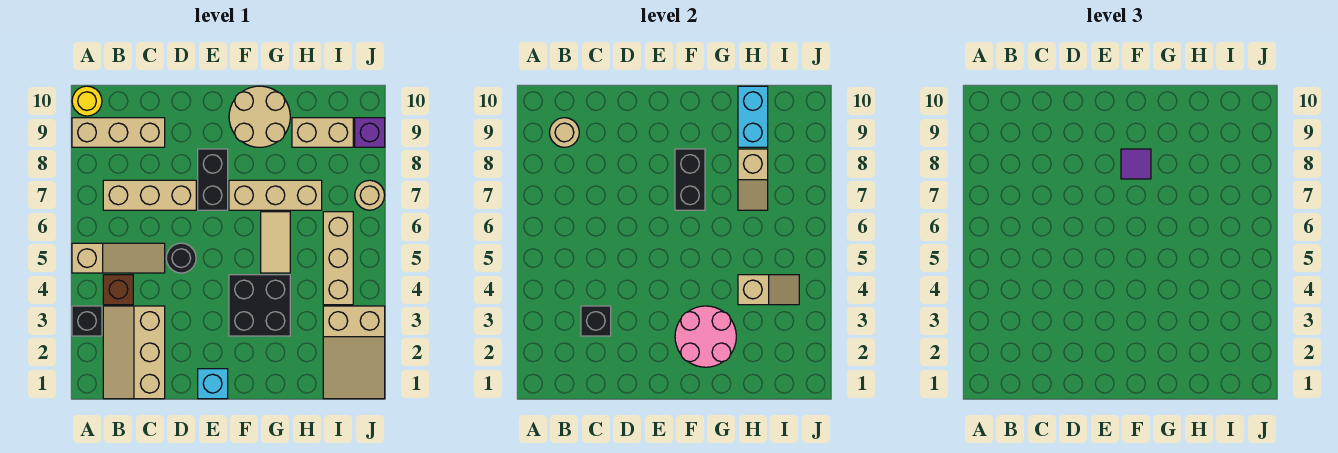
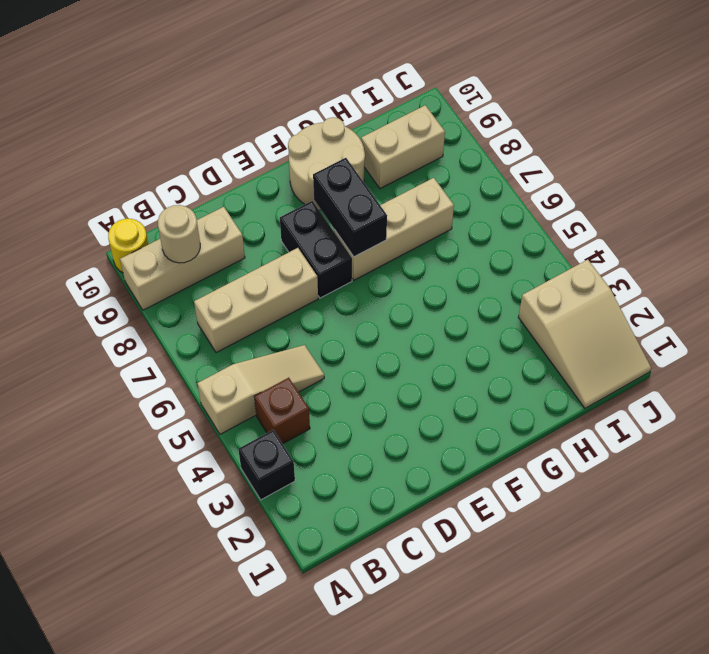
none -> tan 2x3 slope [103,306,165,399]
none -> black 1x1 round brick [166,243,196,273]
none -> cyan 1x1 brick [198,369,228,399]

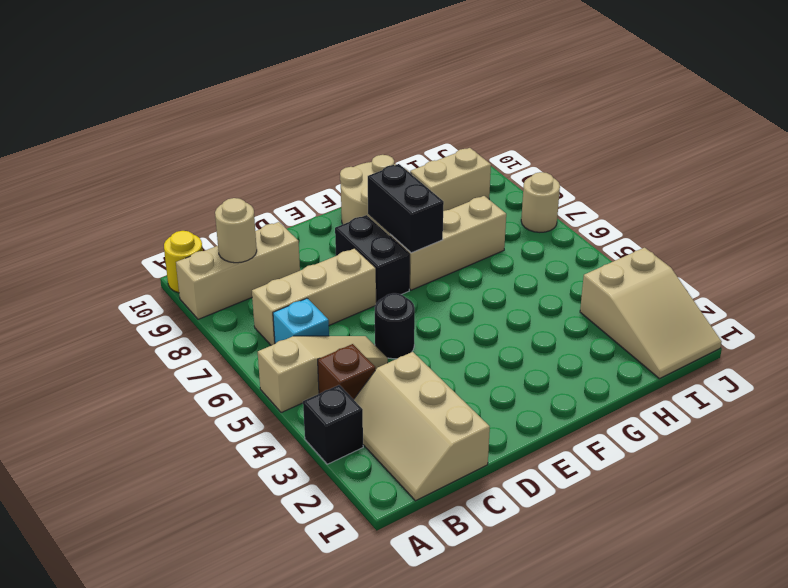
cyan 1x1 brick [273,298,329,343] -> cyan 1x1 brick moved to [198,369,228,399]
none -> black 2x2 brick [229,275,290,336]
none -> tan 1x2 tile [261,212,290,273]
none -> tan 1x3 brick [323,212,353,305]

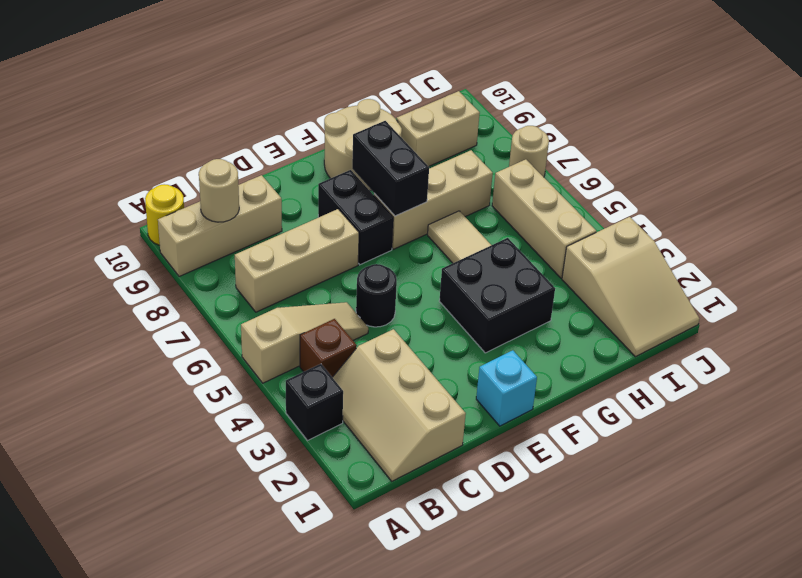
none -> purple 1x1 brick [355,118,385,147]
none -> black 1x1 brick [581,306,611,336]
none -> pink 2x2 round brick [675,306,736,367]

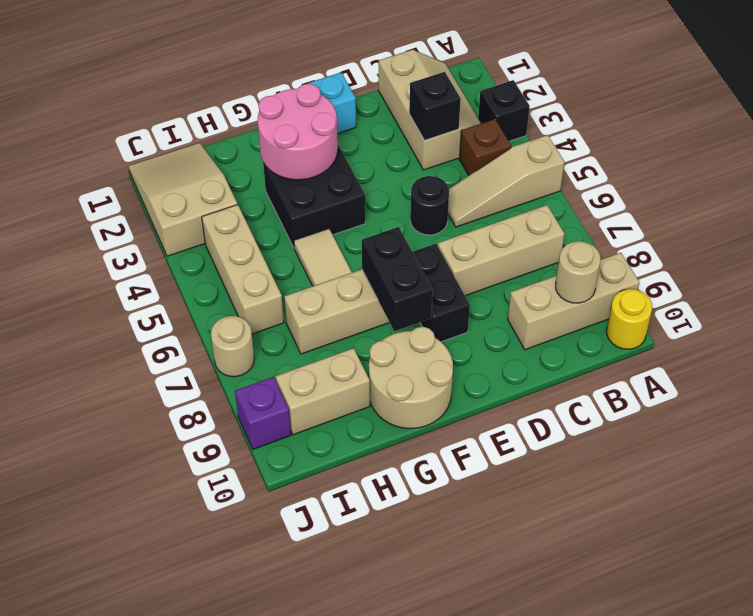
none -> tan 1x2 slope [738,275,799,305]
none -> tan 1x2 slope [738,149,768,210]
none -> cyan 1x2 brick [738,86,768,147]

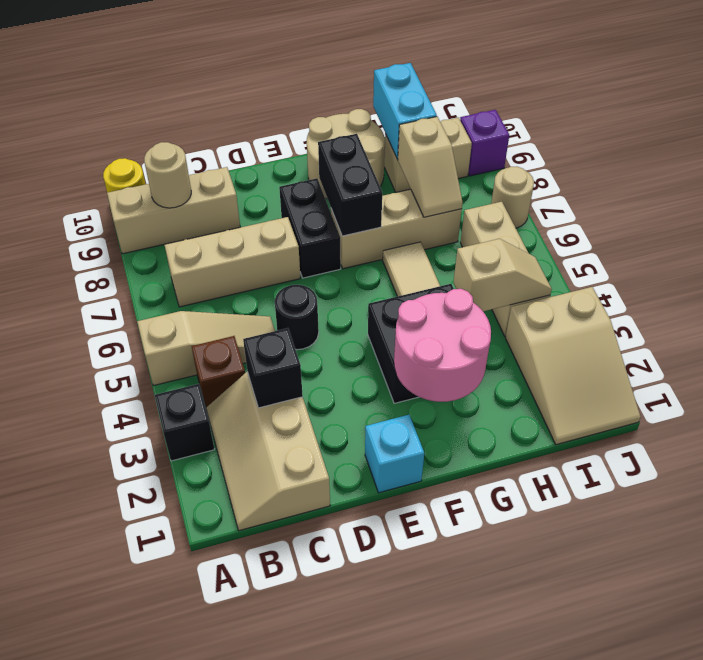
none -> purple 1x1 tile [1121,149,1151,179]

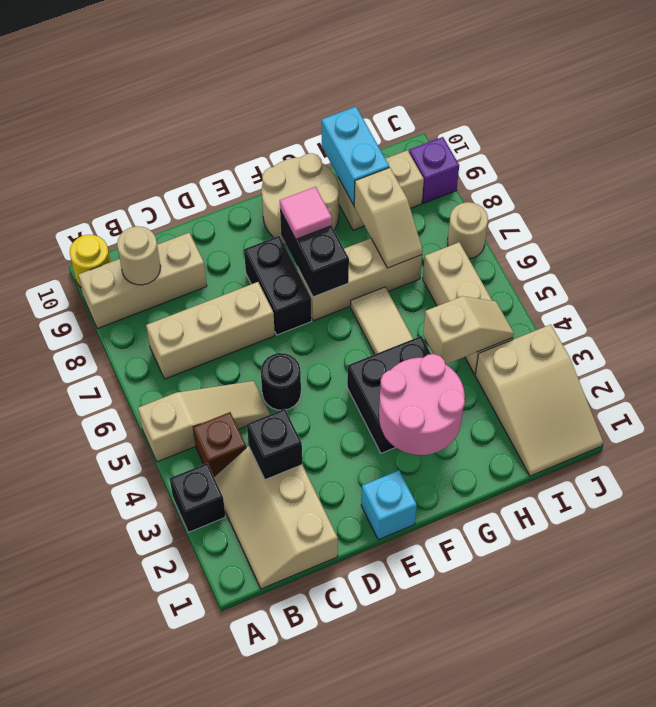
pink 1x1 tile [280,187,332,239] -> purple 1x1 tile [1121,149,1151,179]

